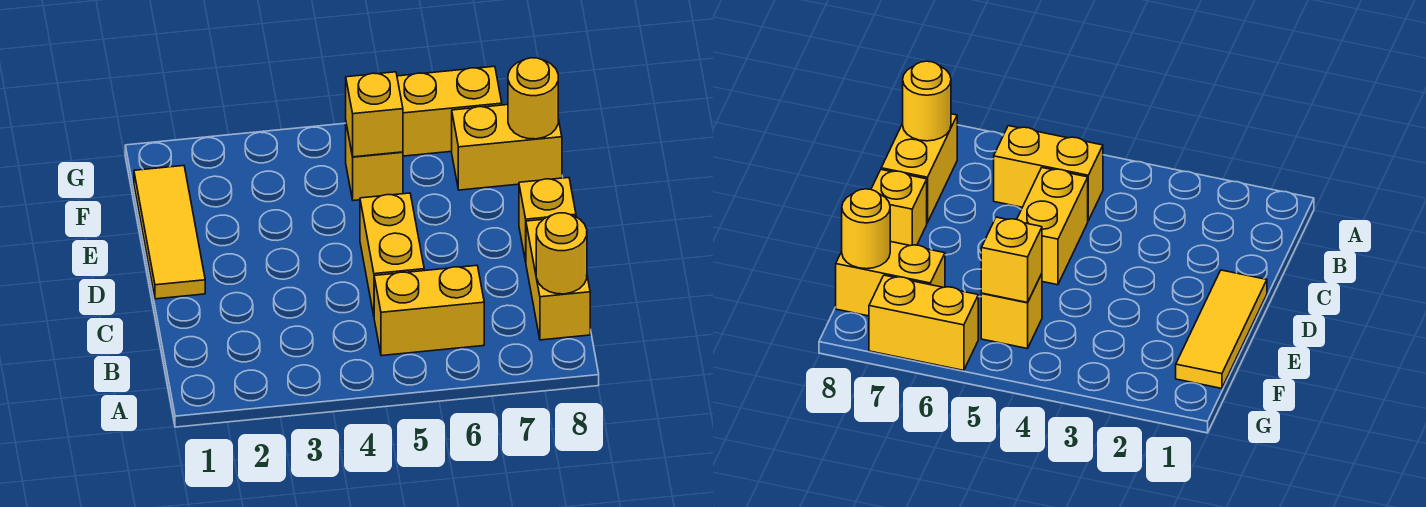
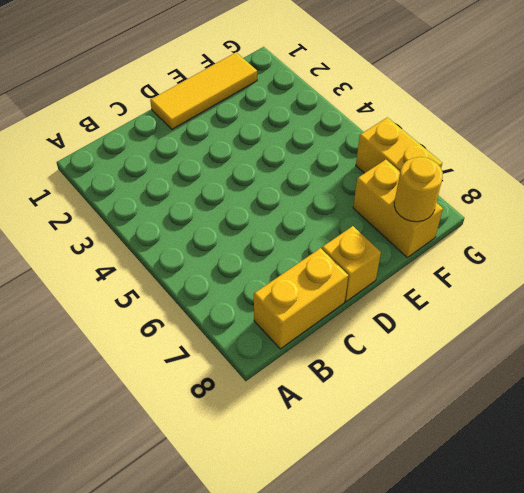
none -> yellow 1x2 brick [374,265,484,356]
none -> yellow 1x2 brick [360,193,424,315]

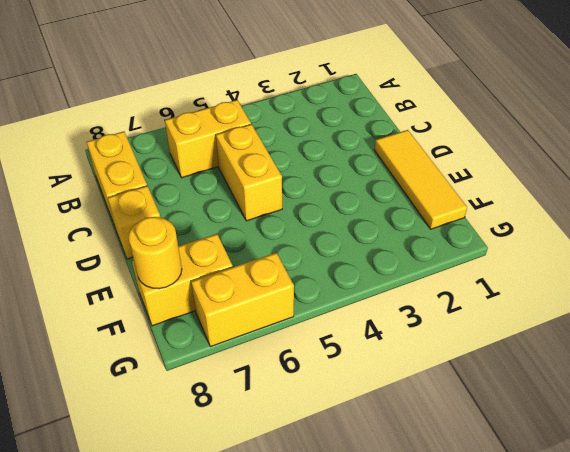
none -> yellow 1x1 brick [346,124,403,201]
none -> yellow 1x1 round brick [536,213,587,294]

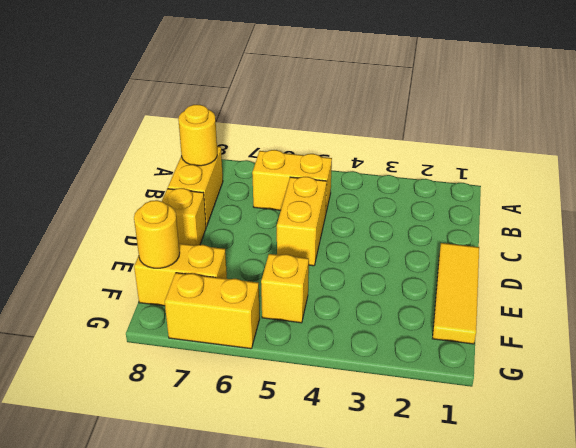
none -> yellow 1x1 brick [346,72,403,157]

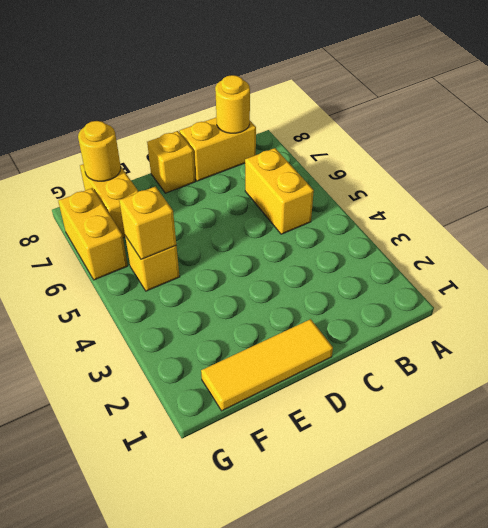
none -> yellow 1x2 brick [360,193,424,315]

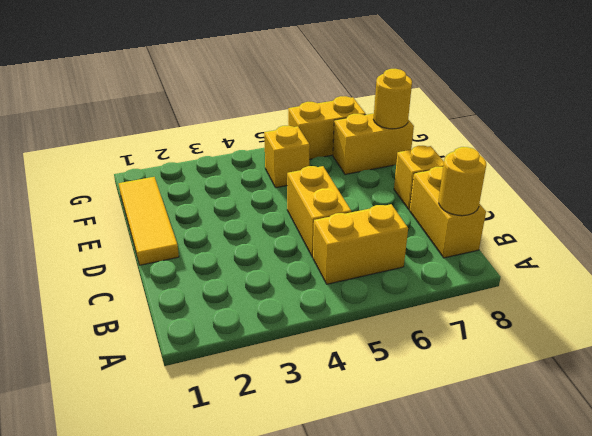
none -> yellow 1x1 brick [346,72,403,157]

